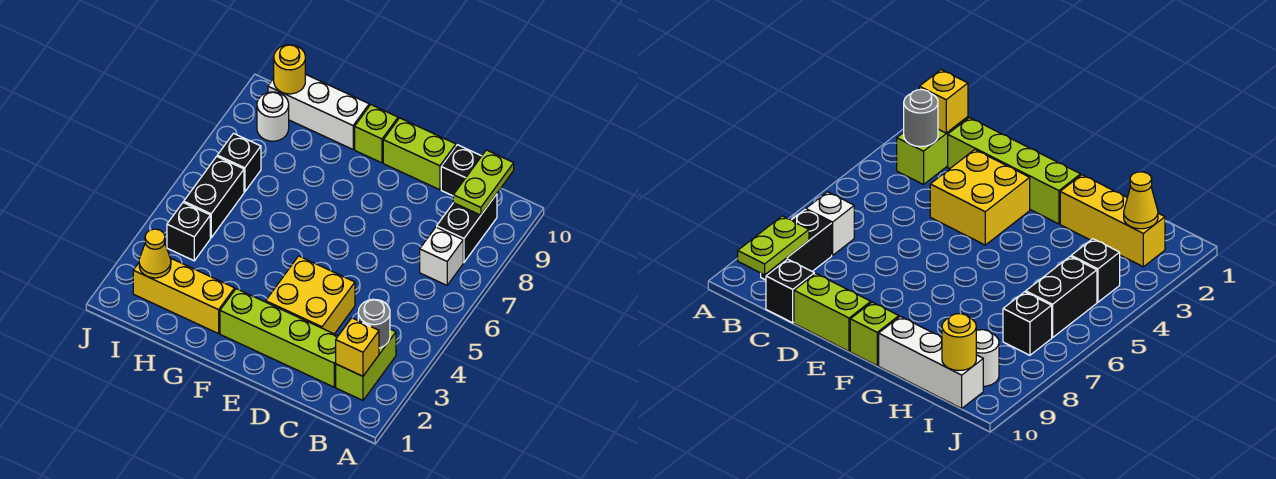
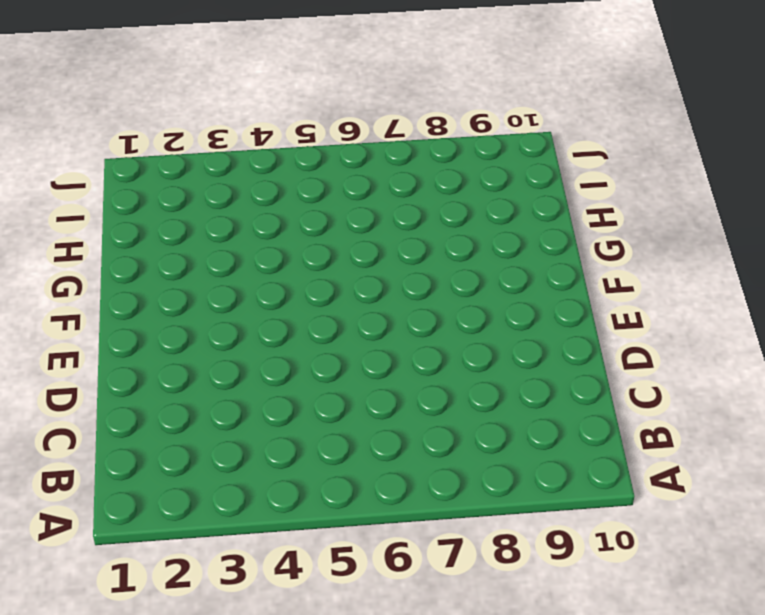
none -> lime 1x2 brick [336,329,396,400]
none -> white 1x1 brick [420,227,463,285]
none -> black 1x2 brick [437,194,497,262]

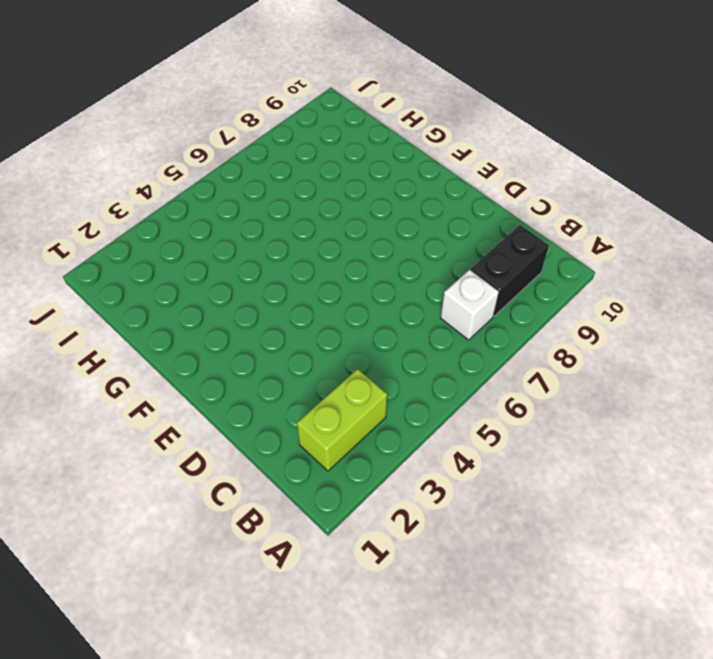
none -> lime 1x4 brick [220,289,338,387]
none -> black 1x1 brick [441,145,481,196]
none -> yellow 2x2 brick [266,256,355,334]

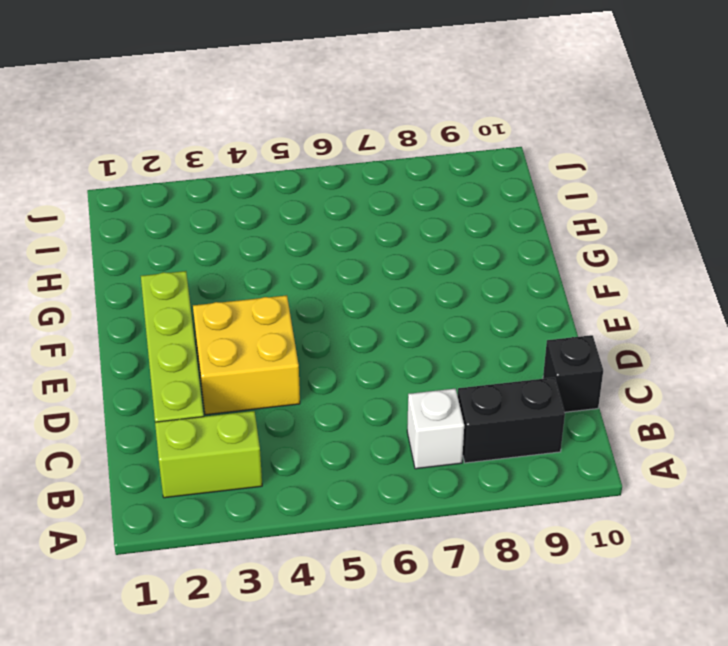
none -> lime 1x2 brick [383,118,456,190]
none -> lime 1x1 brick [355,105,398,163]
none -> yellow 1x3 brick [133,258,235,334]

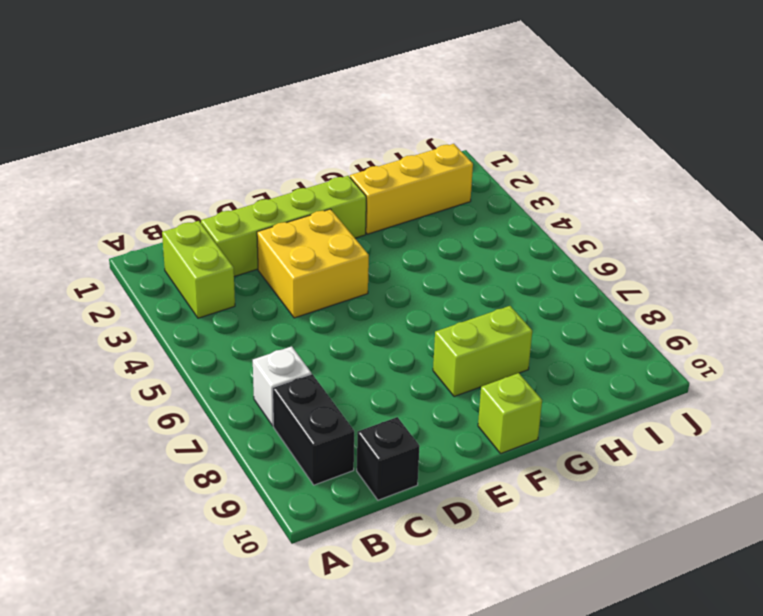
lime 1x2 brick [433,306,532,397] -> lime 1x2 brick moved to [383,118,456,190]
none -> white 1x3 brick [268,74,369,149]
none -> black 1x1 brick [167,202,210,261]
none -> black 1x2 brick [184,156,244,238]

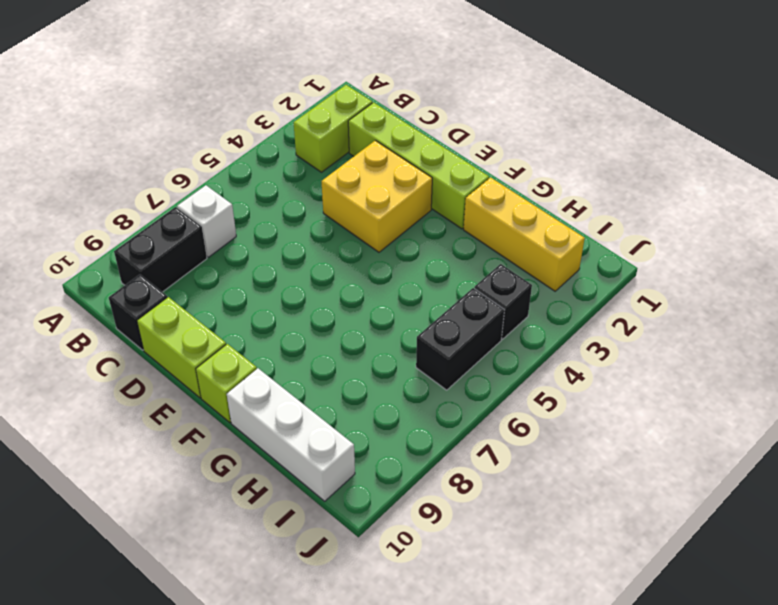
none -> black 1x1 brick [217,133,261,192]
none -> white 1x1 round brick [257,92,289,141]
none -> yellow 1x1 brick [336,318,379,376]

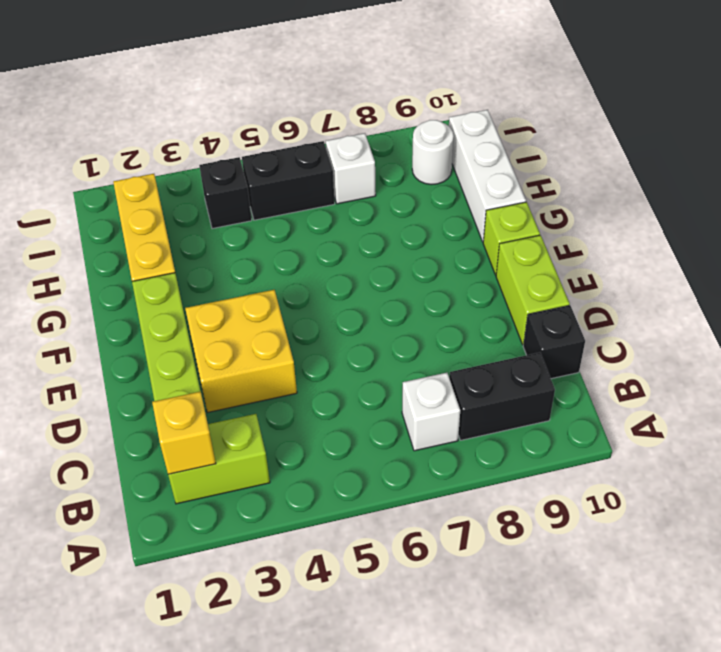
white 1x1 brick [326,133,376,204] -> black 1x1 brick [217,133,261,192]
none -> grey 1x1 round brick [358,299,390,348]
none -> lime 1x2 plate [453,150,514,215]
none -> yellow 1x1 cone [139,229,171,278]

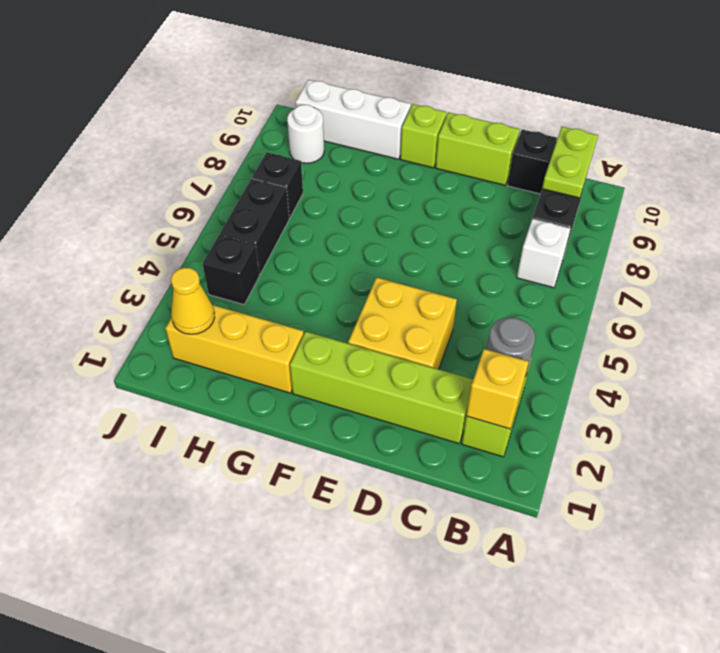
none -> yellow 1x1 round brick [274,45,305,94]

